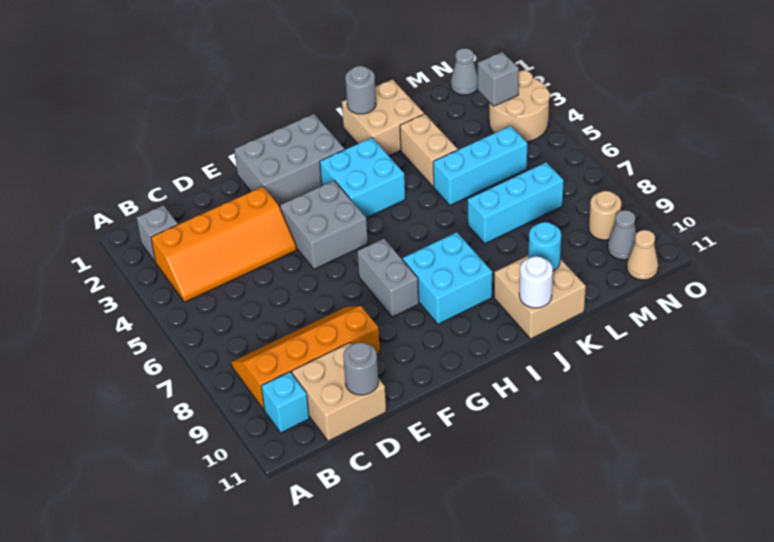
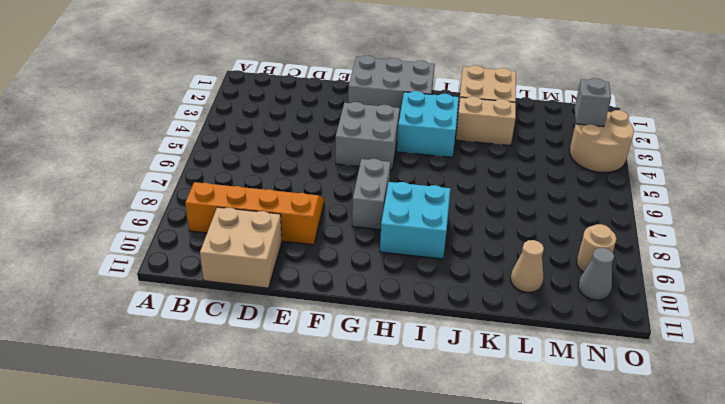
tan 1x2 brick [456,96,516,146] -> tan 1x2 brick turned to [400,114,458,187]
tan 1x1 cone [511,240,544,292] -> tan 1x1 cone moved to [627,230,658,280]
none -> grey 1x1 brick [136,205,178,261]
none -> orange 2x4 slope [151,187,297,302]
none -> cyan 1x1 brick [261,372,309,433]

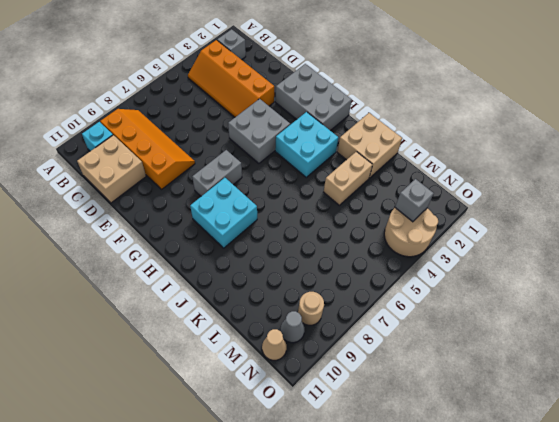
none -> tan 2x2 brick [494,256,586,339]
none -> cyan 1x3 brick [433,126,527,205]
none -> cyan 1x3 brick [468,162,564,244]

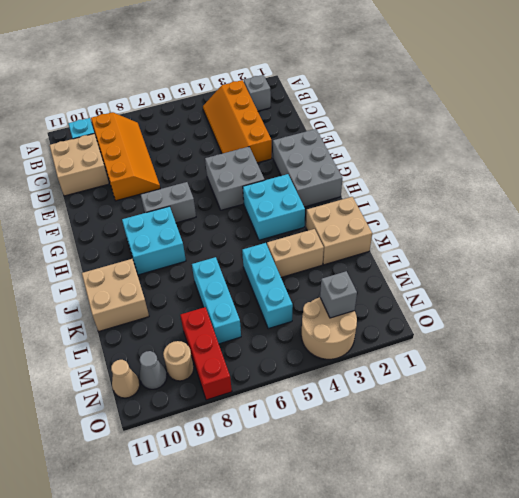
red 1x3 brick [180,307,232,400] -> none
none -> grey 1x1 cone [451,48,478,95]
none -> grey 1x1 round brick [343,343,378,395]
none -> grey 1x1 round brick [345,66,376,114]

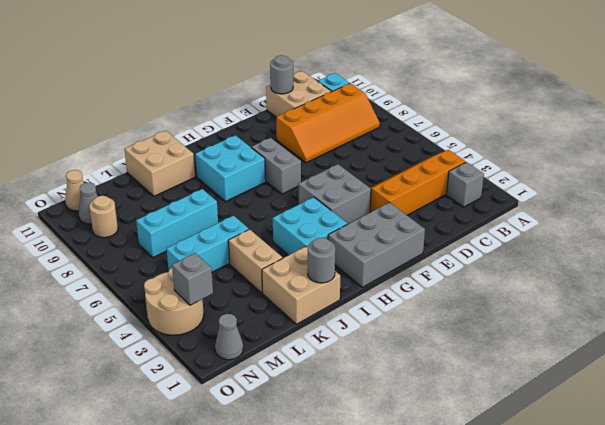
none -> white 1x1 round brick [519,256,553,308]
none -> cyan 1x1 round brick [528,222,561,271]

